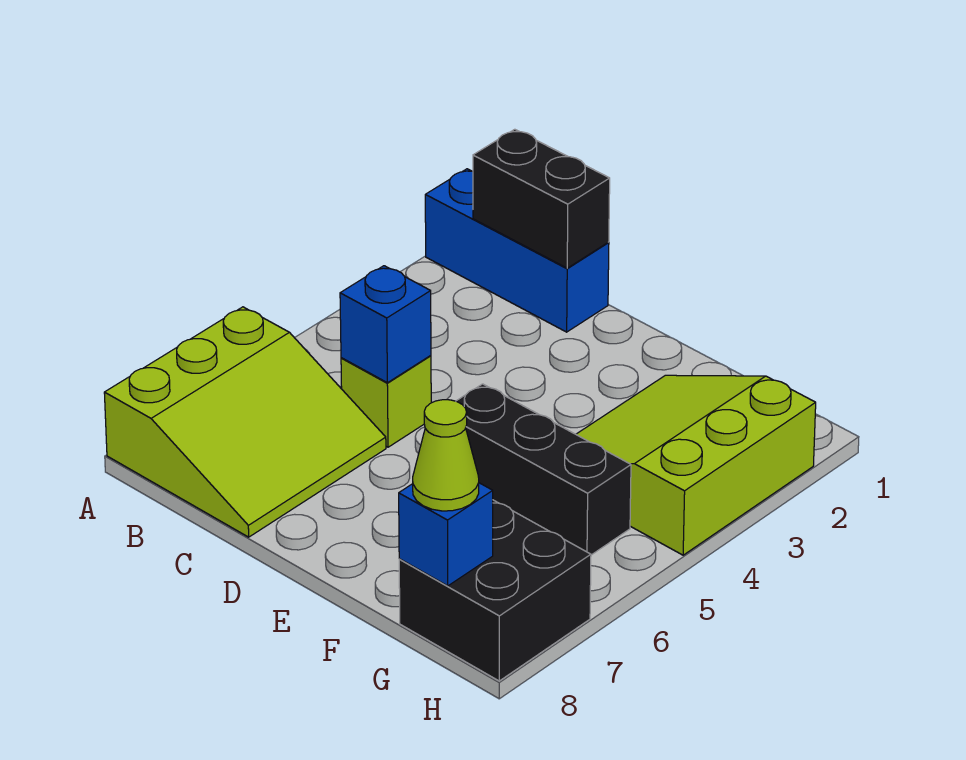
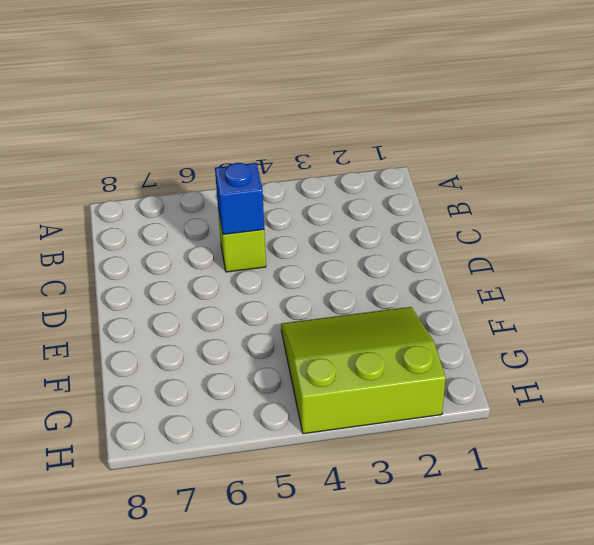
none -> blue 1x3 brick [425,169,609,332]
none -> lime 3x3 slope [104,307,386,537]

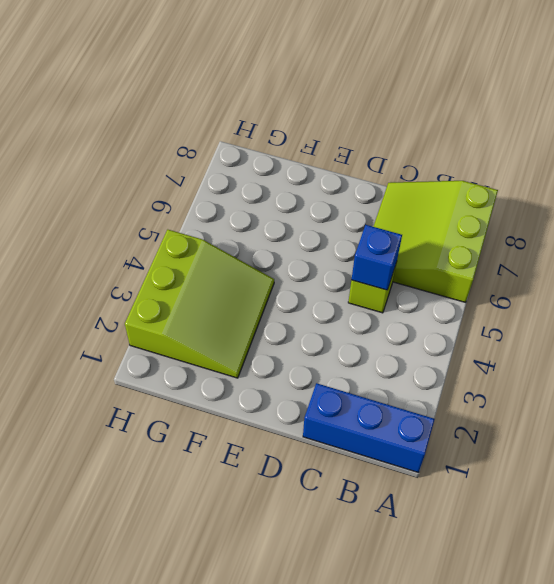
none -> black 1x3 brick [457,384,631,555]
none -> black 2x2 brick [399,500,591,681]

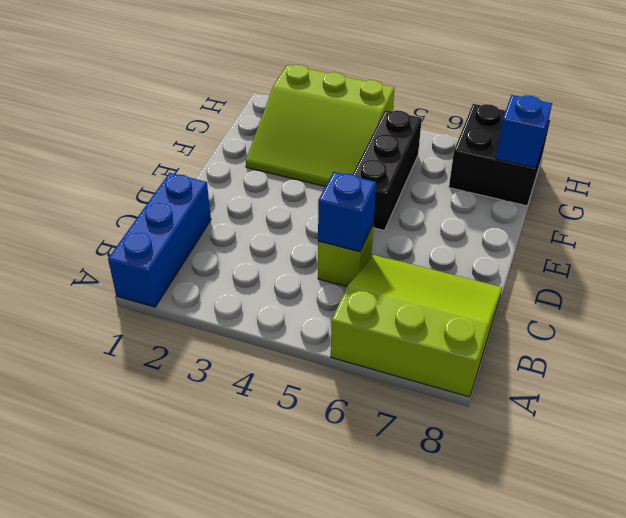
none -> black 1x2 brick [473,129,610,268]
none -> lime 1x1 cone [413,400,479,511]

